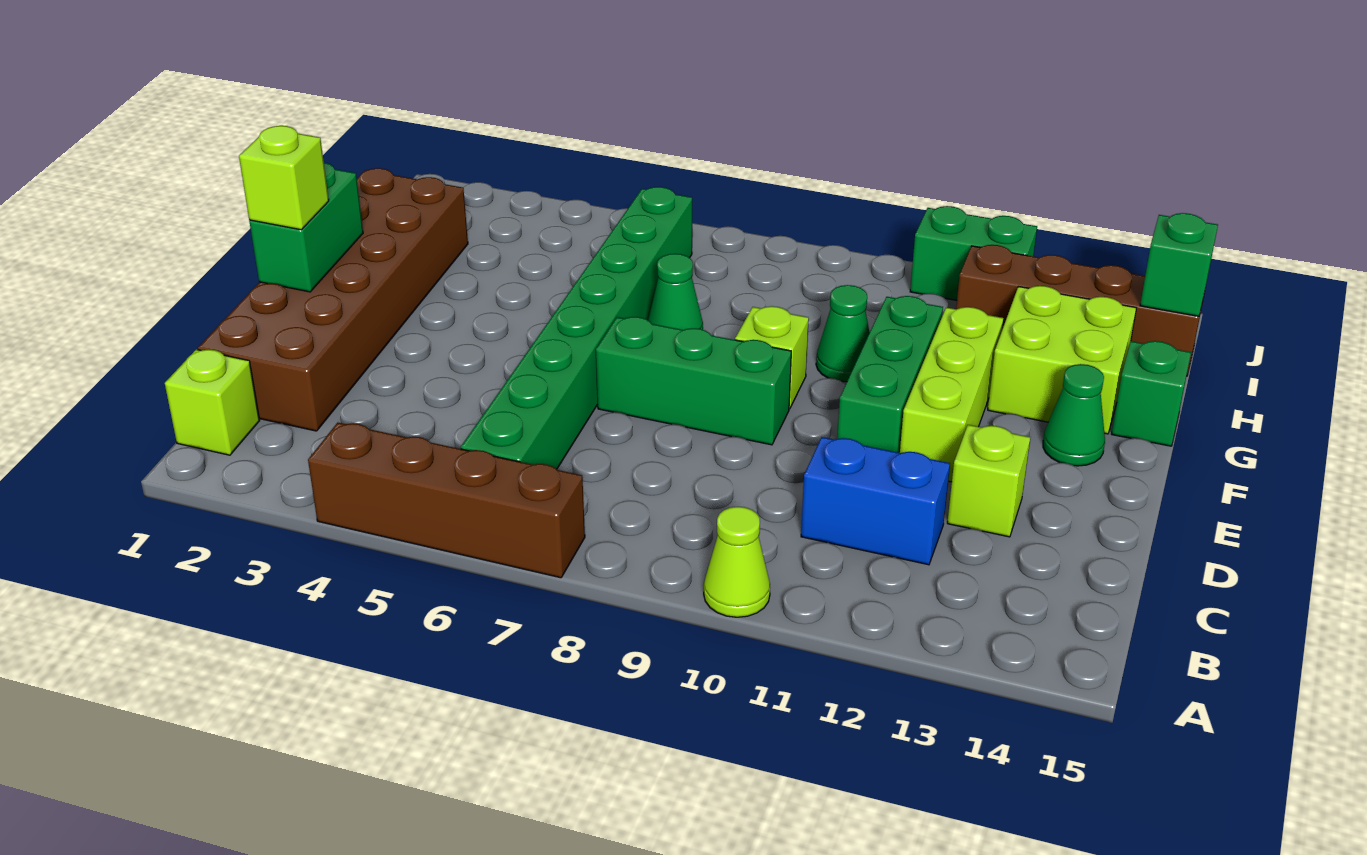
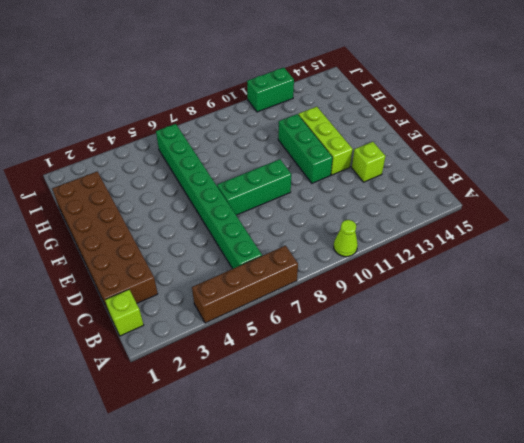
none -> blue 1x2 brick [801,437,950,565]
none -> lime 1x1 brick [735,306,809,409]
none -> green 1x1 cone [1043,364,1105,466]

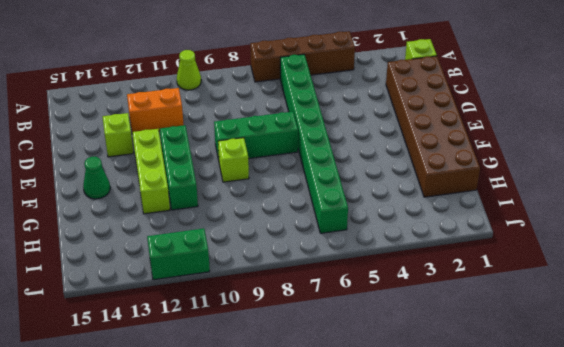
orange 1x2 brick [127,88,184,132] -> blue 1x2 brick [801,437,950,565]
none -> green 1x1 cone [648,254,703,330]
none -> green 1x1 cone [816,285,870,382]
none -> lime 2x2 brick [988,286,1136,434]

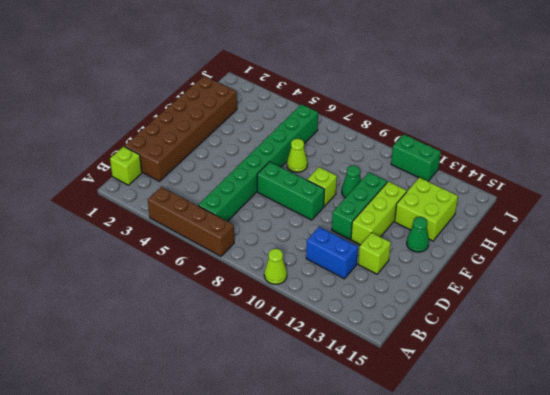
lime 1x1 cone [287,139,308,172] -> green 1x1 cone [648,254,703,330]
none -> green 1x1 brick [1112,341,1191,446]
none -> brown 1x4 brick [956,245,1204,375]
none -> green 1x2 brick [249,162,363,292]

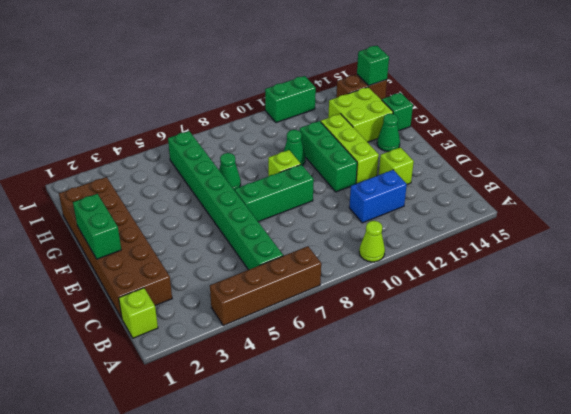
brown 1x2 brick [336,74,387,100] -> brown 1x4 brick [956,245,1204,375]
none -> lime 1x1 brick [239,126,329,230]

